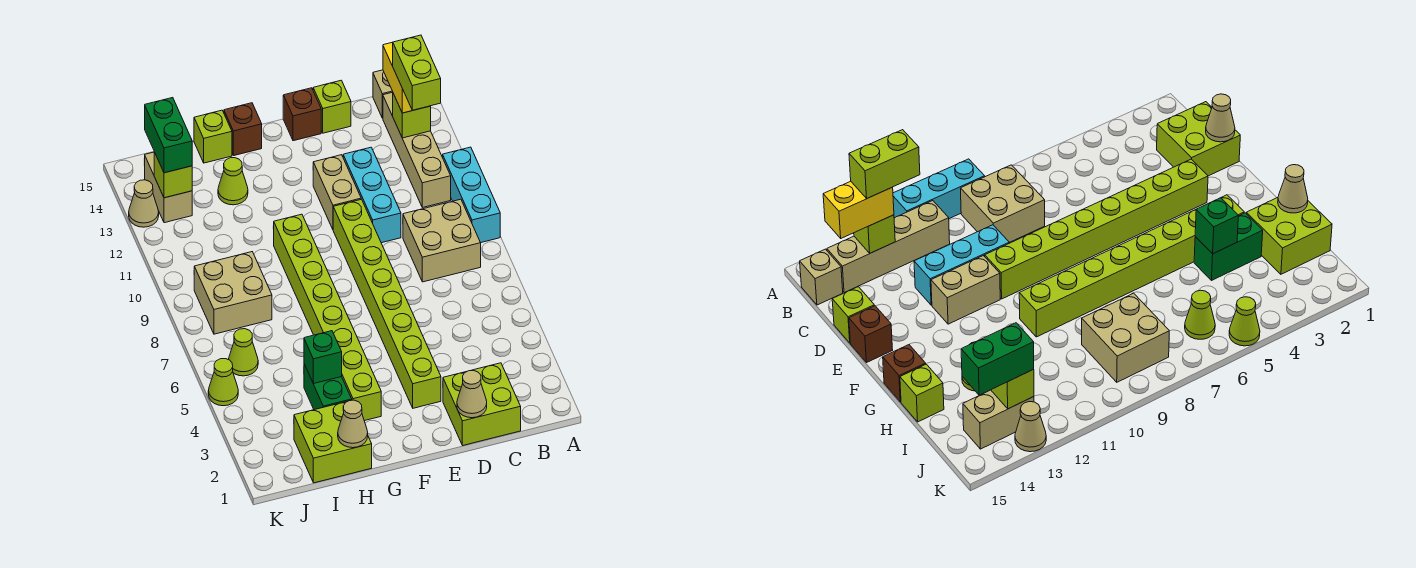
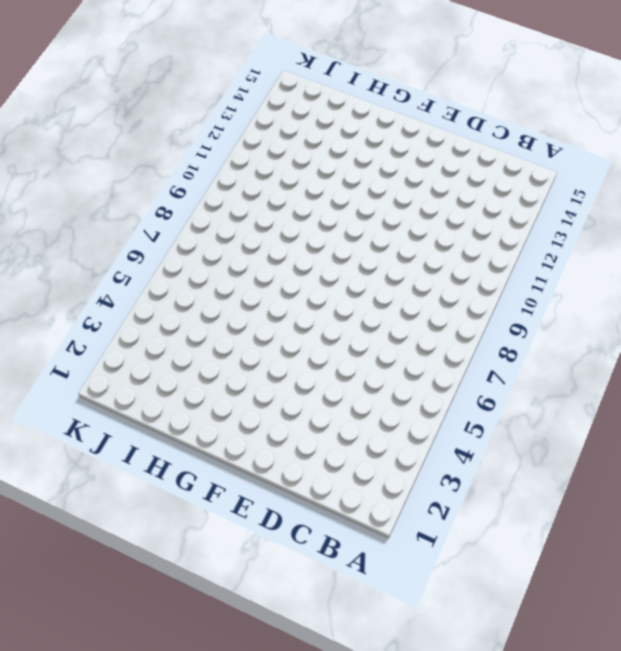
none -> cyan 1x3 brick [443,147,500,243]
none -> tan 2x2 brick [403,199,481,282]
none -> tan 1x4 brick [383,92,451,208]

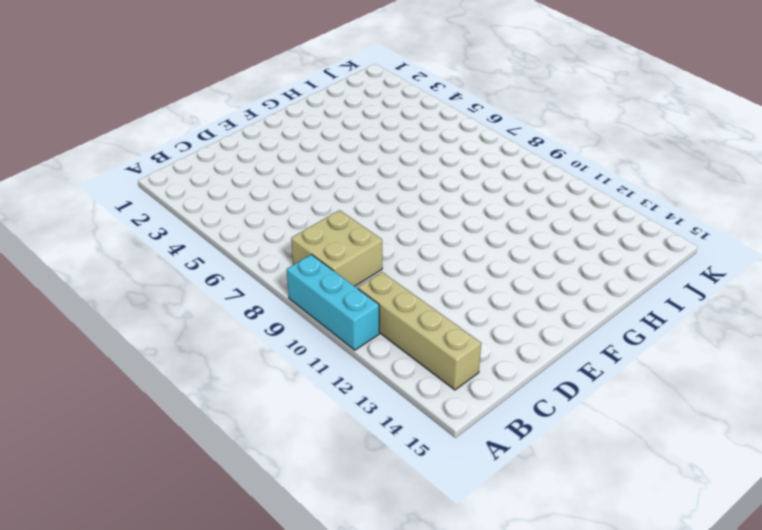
none -> tan 1x1 brick [373,70,393,118]
none -> lime 2x2 brick [443,363,521,445]
none -> cyan 1x3 brick [343,147,401,243]

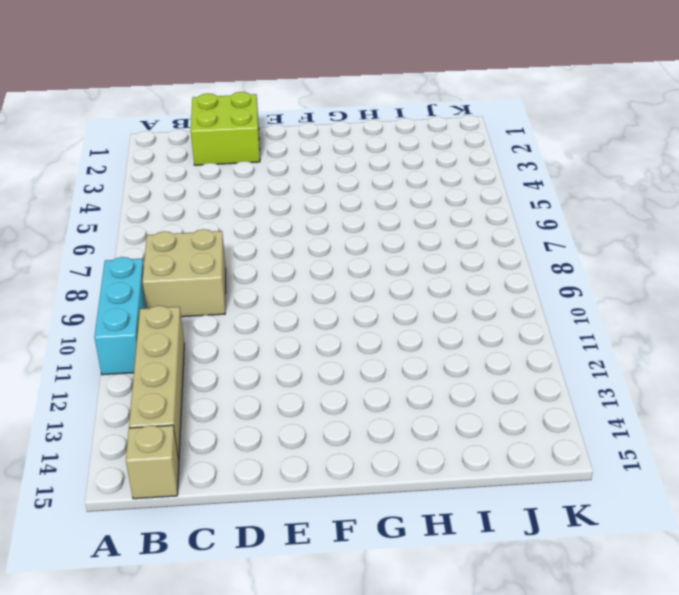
none -> cyan 1x3 brick [343,147,401,243]
none -> lime 1x1 brick [313,80,351,133]
none -> lime 1x8 brick [333,199,441,408]

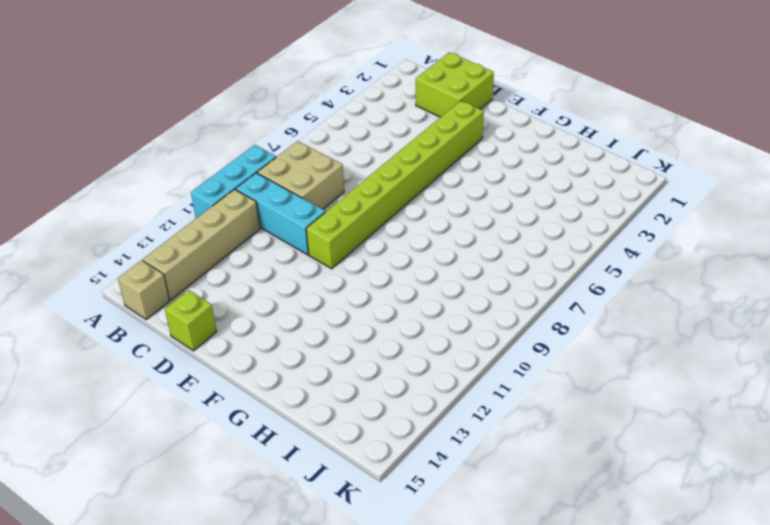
cyan 1x3 brick [236,173,325,255] -> cyan 1x3 brick turned to [343,147,401,243]
none -> tan 1x2 brick [313,155,361,229]
none -> brown 1x1 brick [283,88,321,141]
none -> lime 1x8 brick [274,214,381,421]

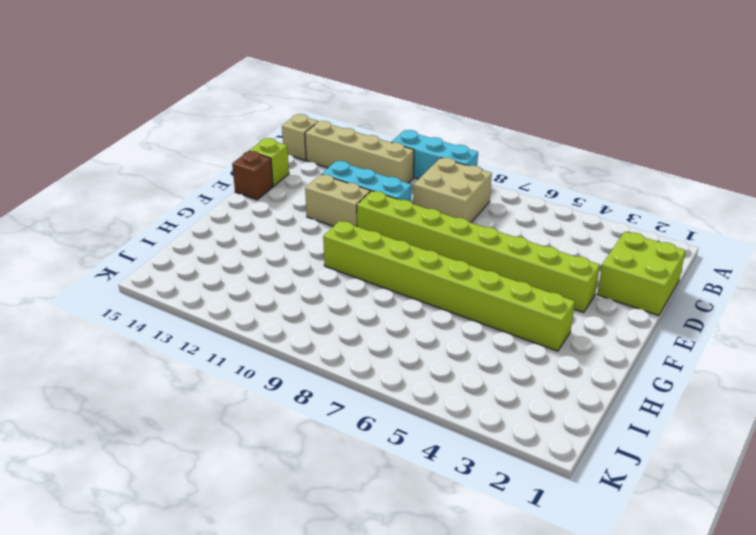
none -> brown 1x1 brick [224,103,262,156]
none -> lime 2x2 brick [294,402,372,483]
none -> green 1x2 brick [304,364,352,410]

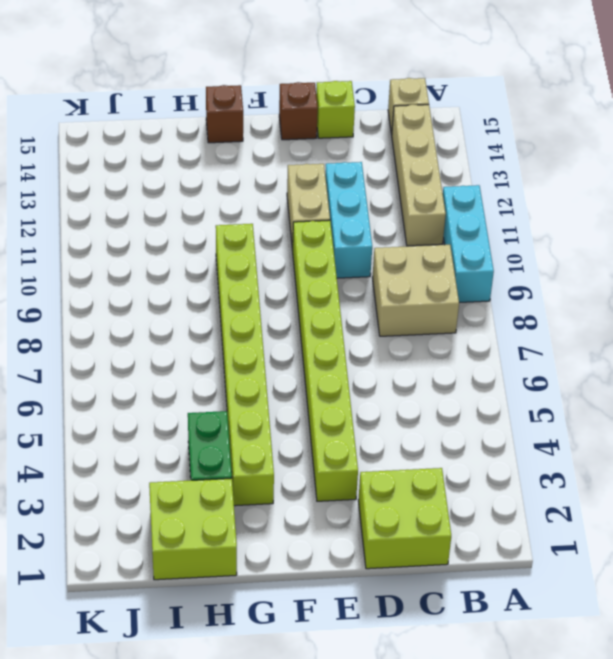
none -> lime 1x1 cone [218,158,248,205]
none -> lime 1x1 brick [194,110,232,163]
none -> tan 2x2 brick [194,252,272,334]

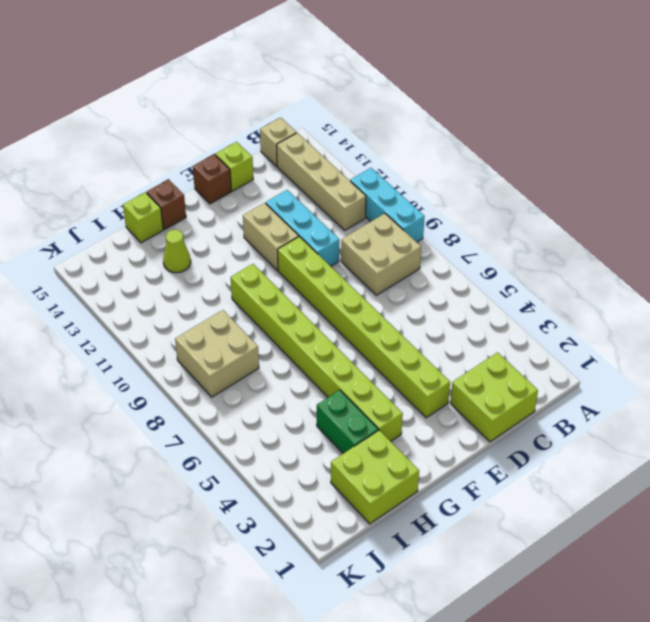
none -> lime 1x1 cone [229,329,258,376]
none -> tan 1x2 brick [144,152,192,223]
none -> lime 1x1 cone [208,359,238,406]

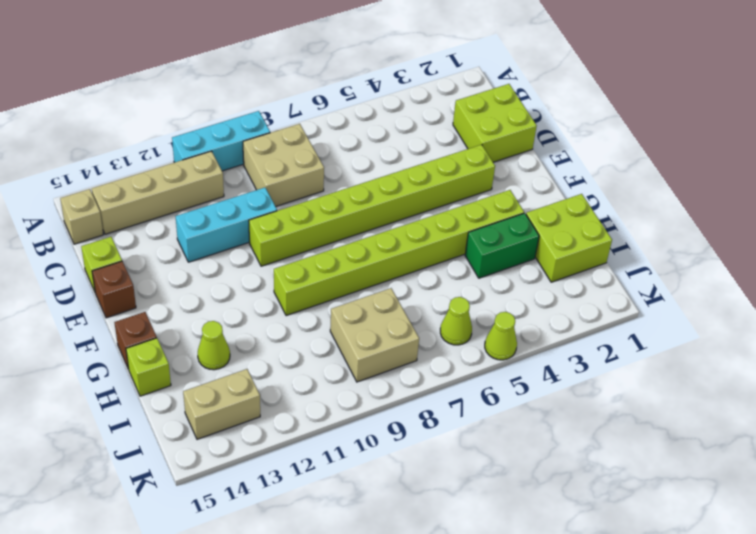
none -> tan 1x2 brick [313,155,361,229]
none -> tan 1x1 cone [129,180,159,227]
none -> lime 1x1 brick [393,94,431,138]

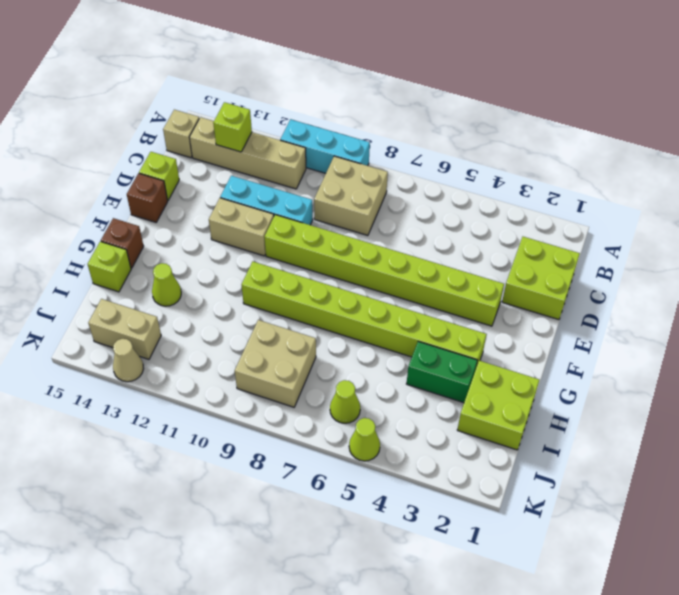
none -> tan 1x1 cone [457,370,487,418]
none -> tan 1x1 cone [338,400,368,448]
none -> green 1x1 brick [304,331,342,384]

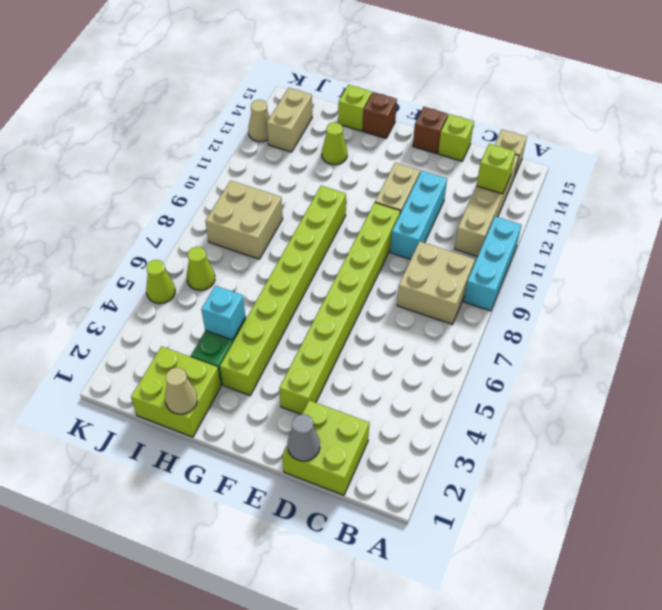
grey 1x1 cone [287,414,320,461] -> tan 1x1 cone [457,370,487,418]
cyan 1x1 brick [201,286,246,340] -> green 1x1 brick [304,331,342,384]
none -> lime 1x1 brick [154,152,192,198]
none -> yellow 1x2 brick [383,42,413,113]
none -> green 1x2 brick [145,98,192,173]

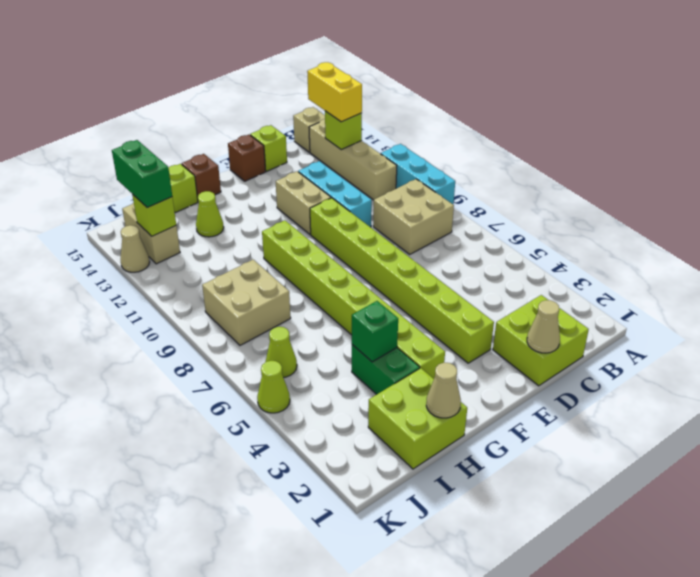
none -> lime 1x2 brick [393,35,441,110]

